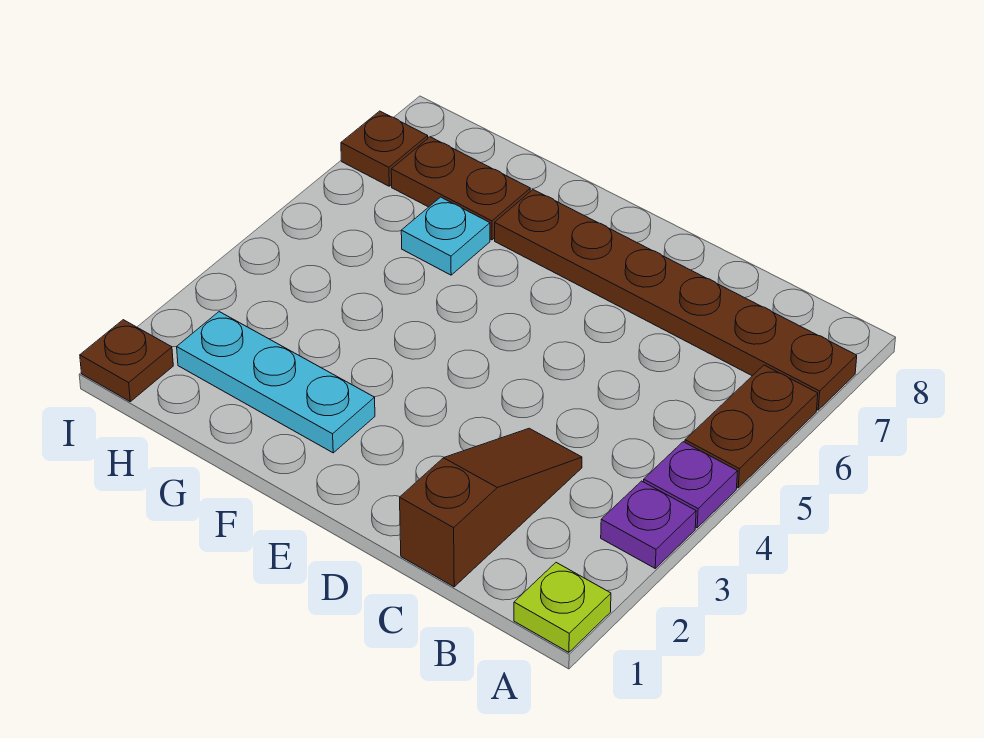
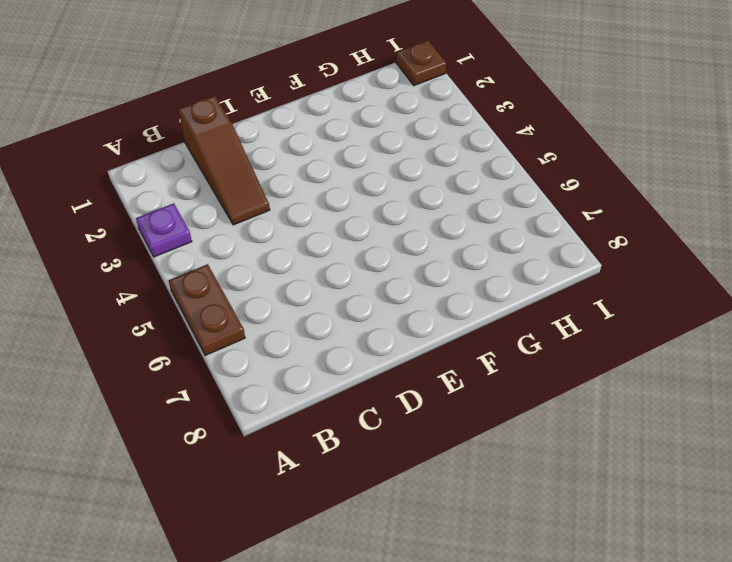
none -> lime 1x1 plate [514,563,611,652]
none -> purple 1x1 plate [644,442,738,528]

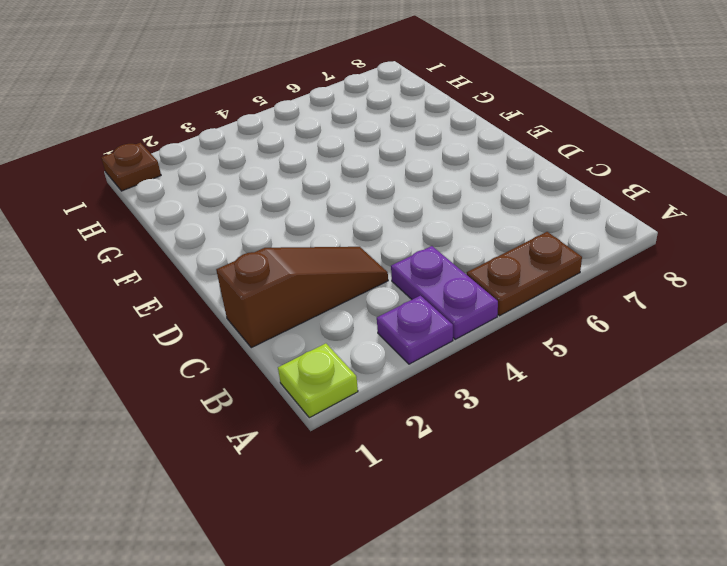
purple 1x2 plate [391,246,498,339] -> purple 1x1 plate [644,442,738,528]
none -> brown 1x6 plate [495,190,857,410]
none -> cyan 1x3 plate [177,312,375,453]

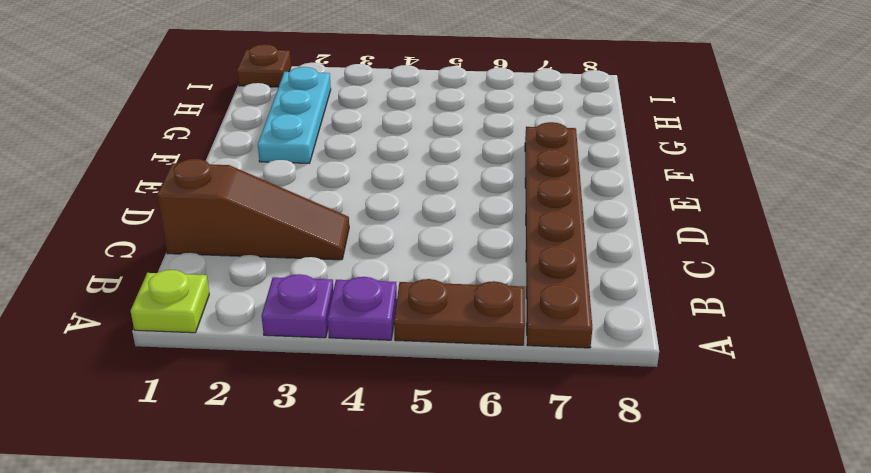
none -> cyan 1x1 plate [401,197,490,275]
none -> brown 1x2 plate [391,137,530,240]

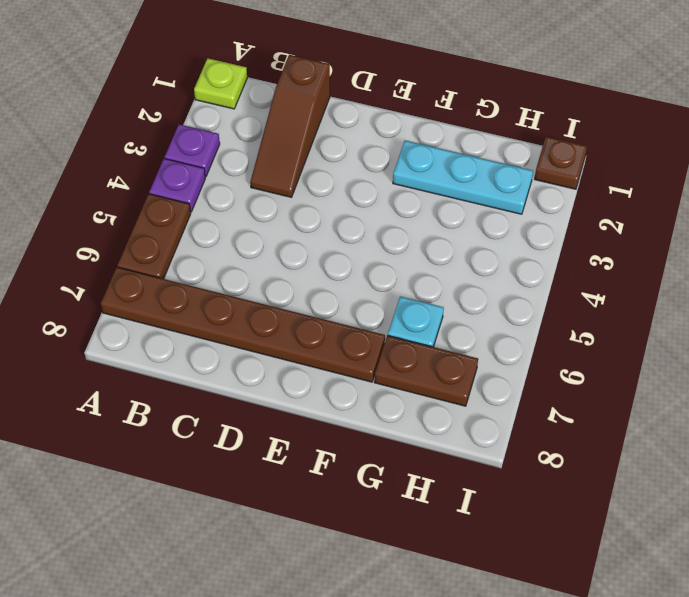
none -> brown 1x1 plate [341,111,428,186]

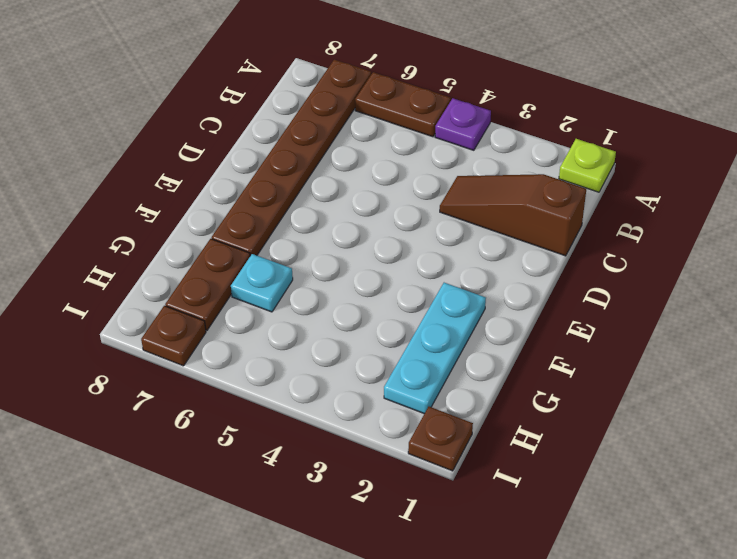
none -> purple 1x1 plate [601,481,696,568]

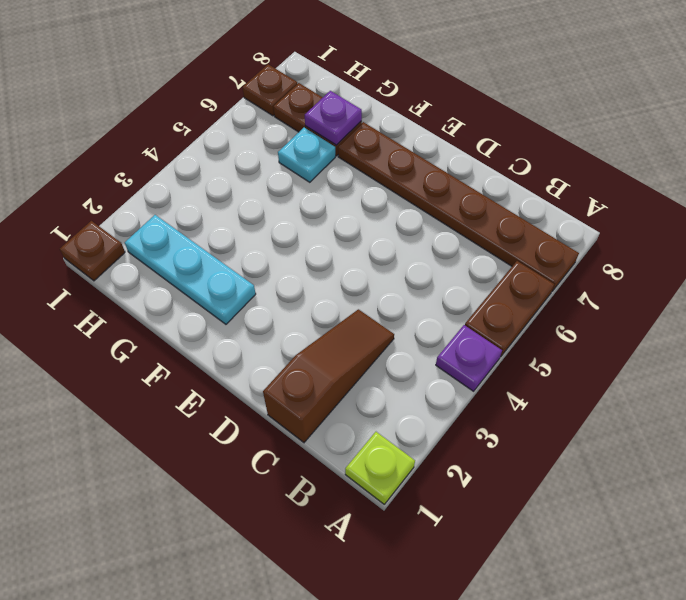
purple 1x1 plate [305,91,362,145] -> purple 1x1 plate moved to [601,481,696,568]

